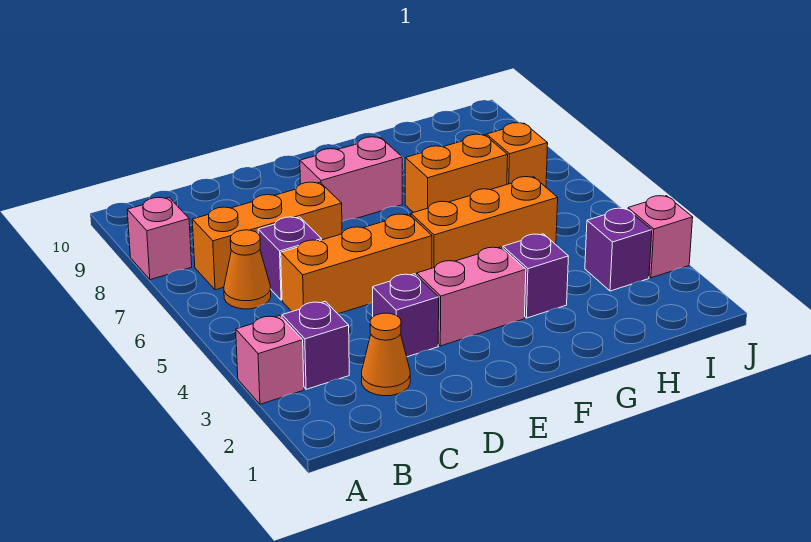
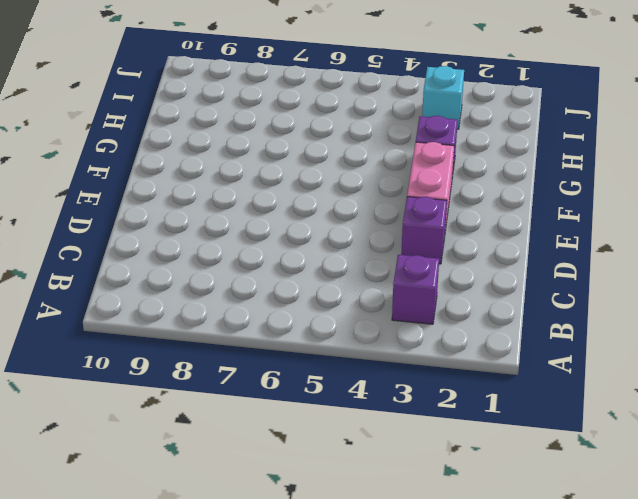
cyan 1x1 brick [422,66,464,129] -> purple 1x1 brick [585,208,652,291]
none -> pink 1x1 brick [236,315,304,404]
none -> pink 1x1 brick [127,197,192,280]
none -> orange 1x1 cone [224,230,271,309]

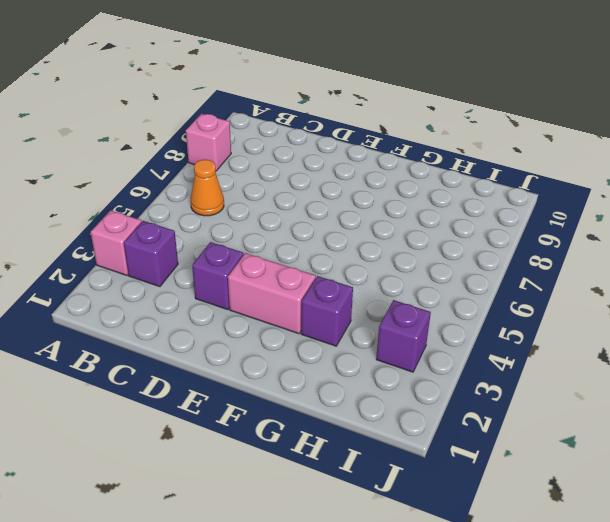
none -> orange 1x3 brick [192,182,342,290]
none -> orange 1x1 cone [362,313,410,396]
none -> orange 1x3 brick [281,214,432,314]

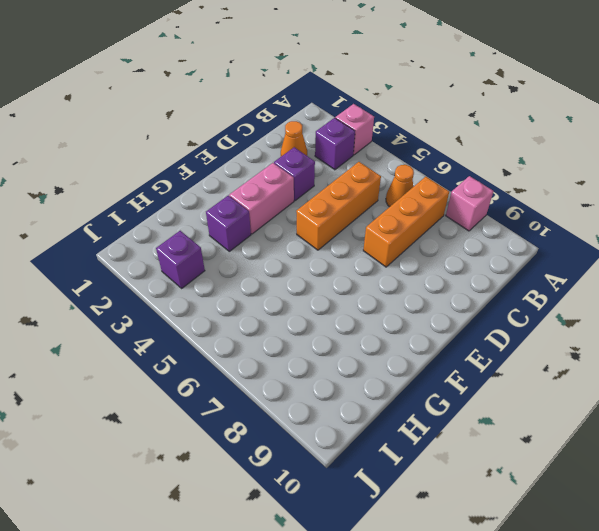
none -> purple 1x1 brick [258,217,322,300]
none -> pink 1x2 brick [300,137,402,222]
none -> orange 1x3 brick [411,177,558,268]

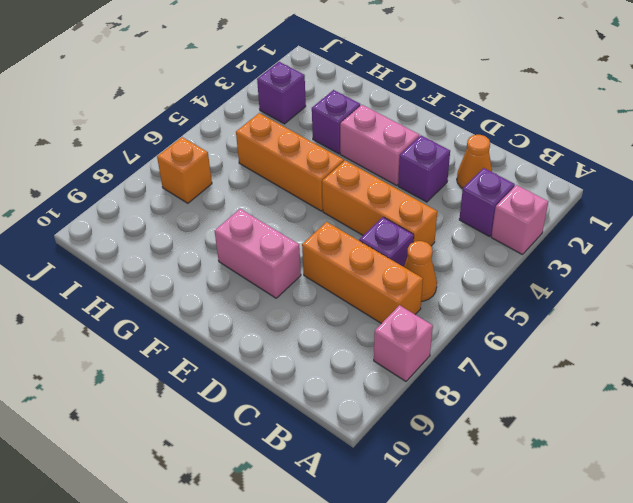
none -> orange 1x2 brick [405,134,508,213]
none -> pink 1x1 brick [628,196,693,278]

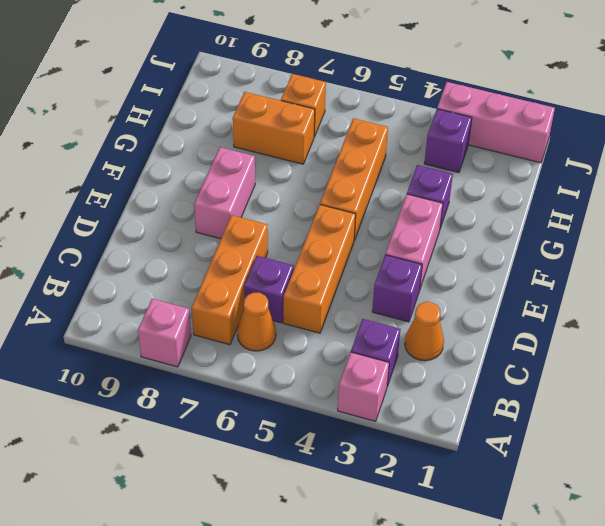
orange 1x2 brick [233,92,315,164] -> orange 1x2 brick turned to [405,134,508,213]
pink 1x3 brick [437,82,555,163] -> pink 1x1 brick [628,196,693,278]

